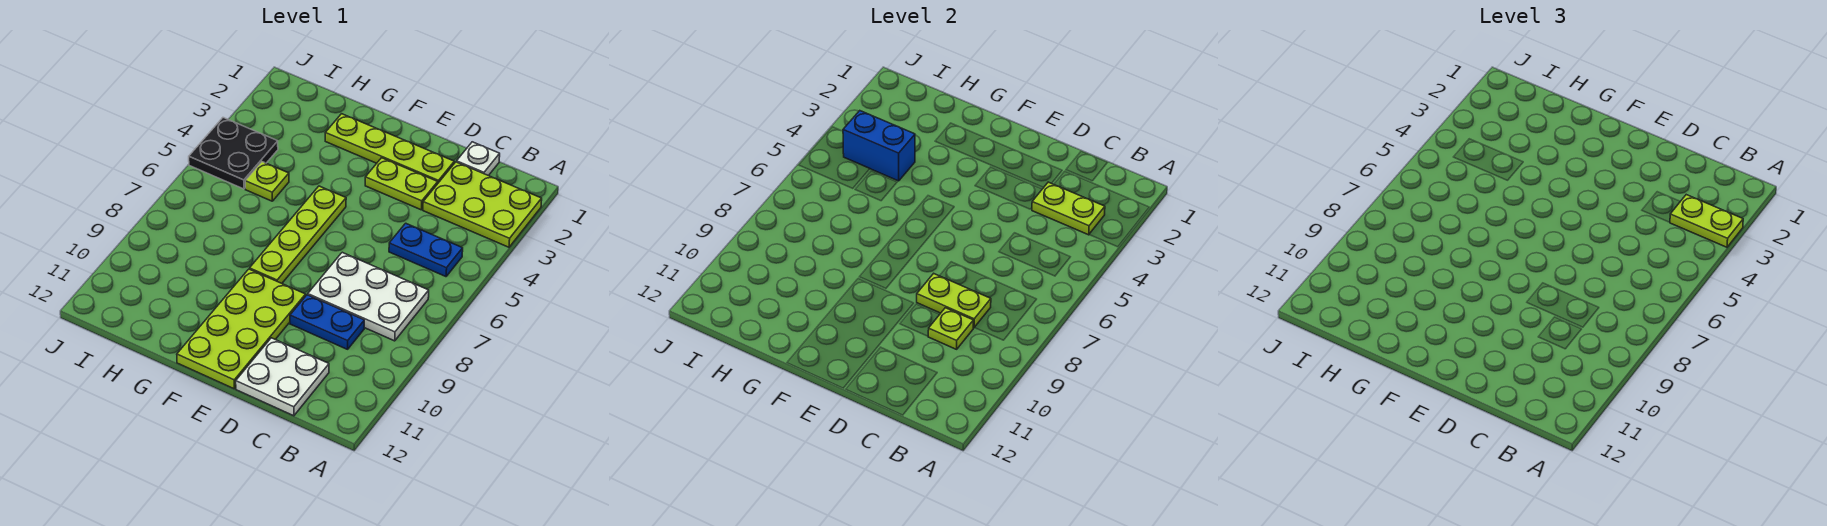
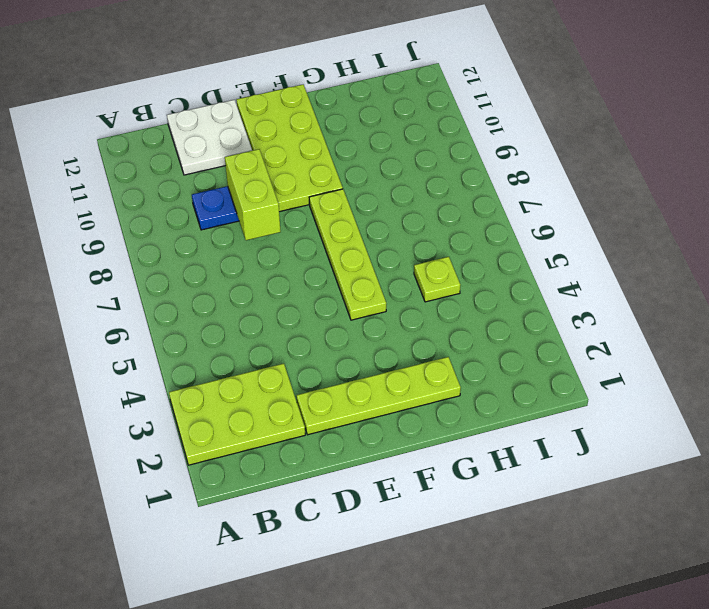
lime 1x2 brick [225,149,281,240] -> lime 1x2 plate [917,274,991,328]
none -> blue 1x2 plate [389,223,463,277]
none -> white 2x3 plate [308,252,429,341]
none -> white 1x1 plate [457,142,500,176]

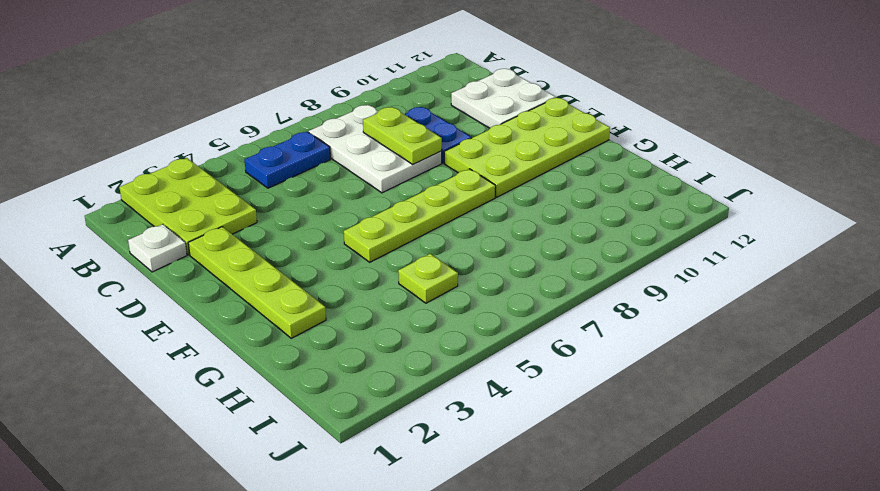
blue 1x2 plate [245,132,330,188] -> blue 1x2 plate turned to [389,223,463,277]
none -> lime 1x2 plate [365,158,438,210]
none -> black 2x2 plate [189,118,278,189]
none -> lime 1x2 plate [1032,182,1105,235]

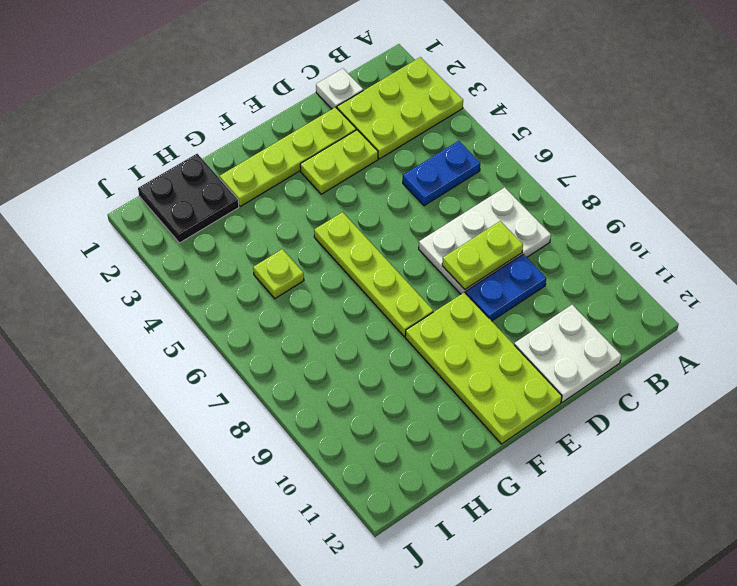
black 2x2 plate [138,154,239,243] -> black 2x2 plate moved to [189,118,278,189]
none -> lime 1x2 plate [1032,182,1105,235]
none -> lime 1x1 plate [928,308,973,349]
none -> blue 1x2 brick [843,111,915,181]

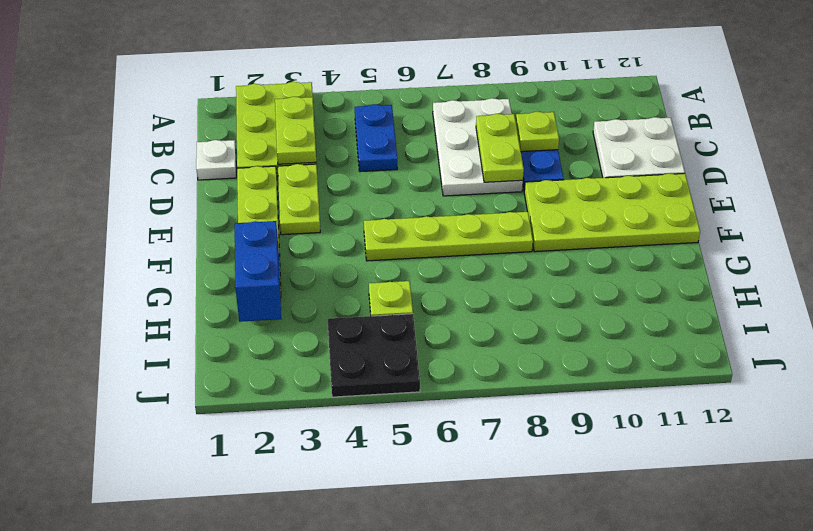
blue 1x2 brick [235,221,281,322] -> blue 1x2 brick moved to [843,111,915,181]
none -> lime 1x2 plate [1670,195,1743,247]

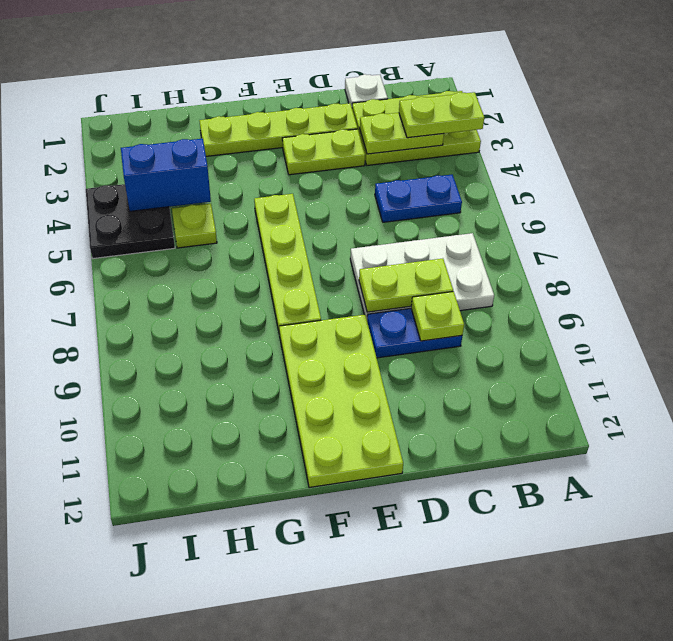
none -> white 2x2 plate [236,338,329,416]

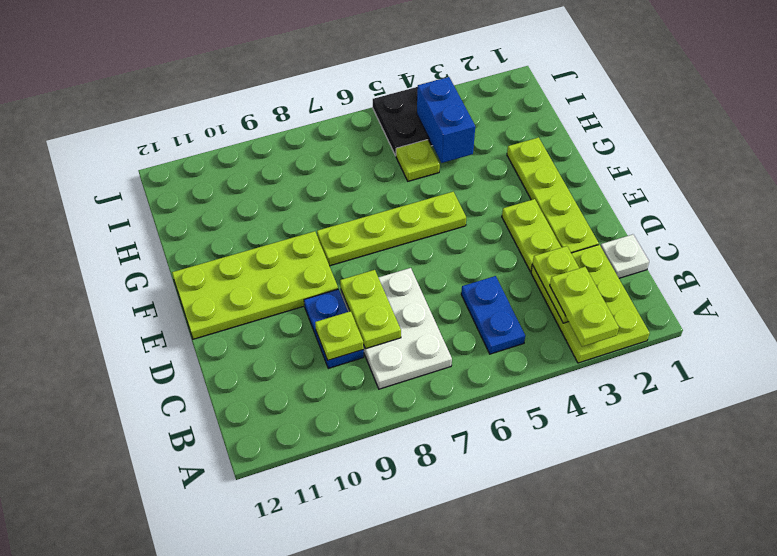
none -> white 2x2 plate [236,338,329,416]

